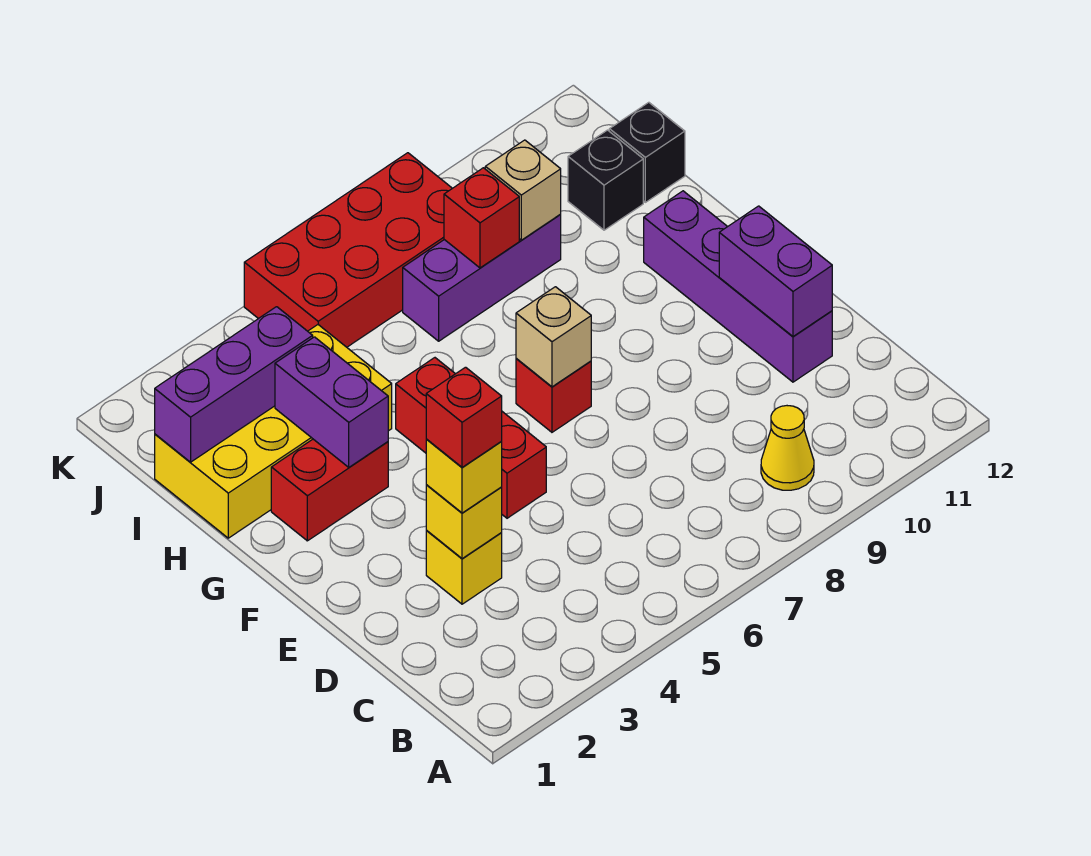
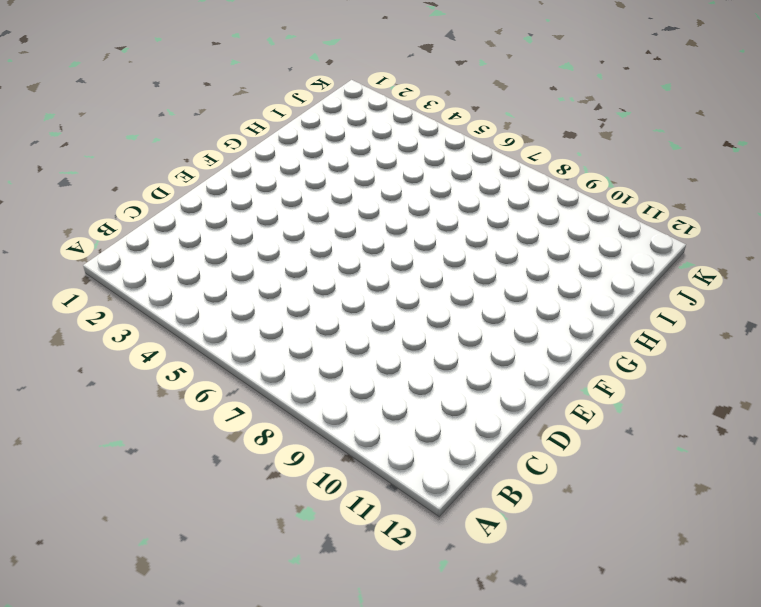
none -> yellow 1x1 cone [761,406,814,490]
none -> yellow 1x1 brick [426,530,502,604]
none -> purple 1x4 brick [644,191,832,382]

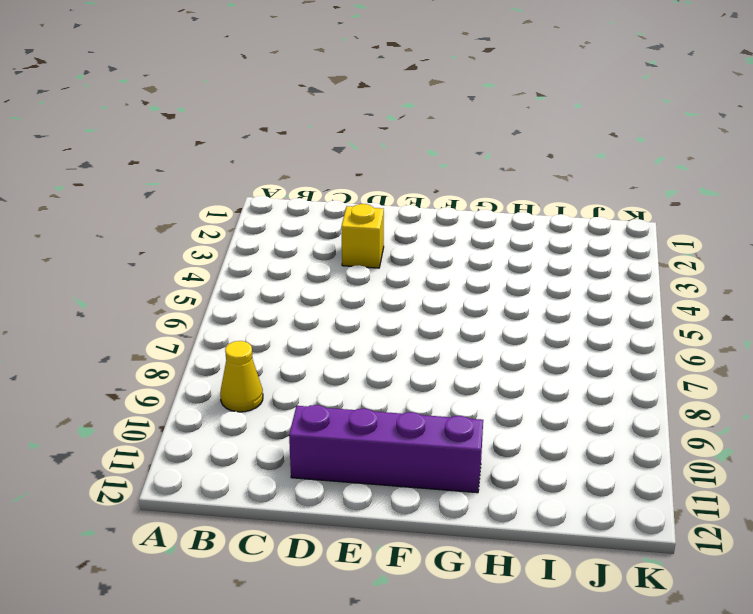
none -> red 1x3 brick [396,358,546,518]
none -> red 1x1 brick [516,359,591,432]
none -> red 1x2 brick [271,439,388,541]

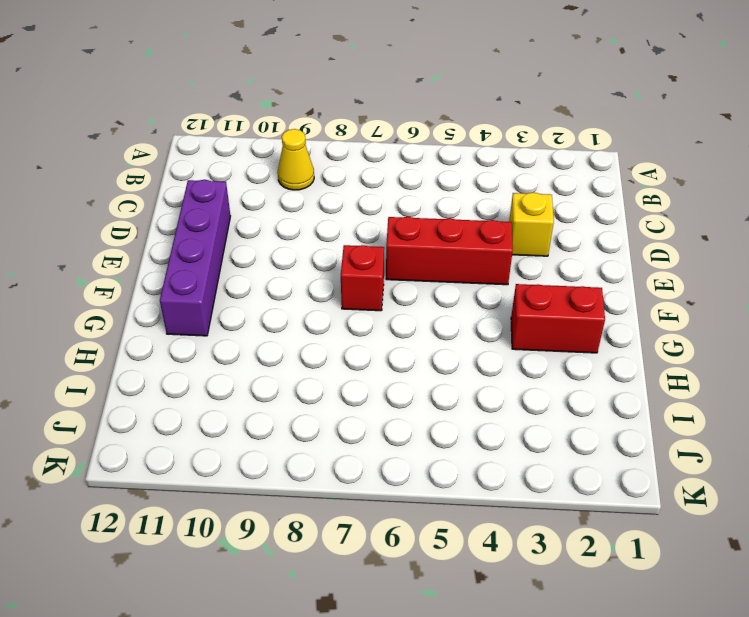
red 1x3 brick [386,217,513,285] -> red 1x3 brick turned to [396,358,546,518]
none -> yellow 2x4 brick [155,325,392,538]
none -> purple 1x3 brick [403,215,561,341]
none -> black 1x1 brick [568,130,643,230]

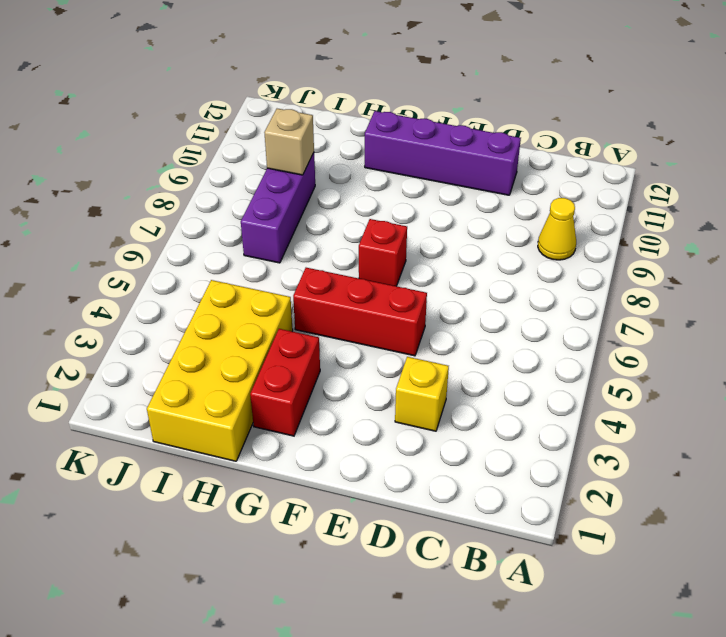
none -> black 1x1 brick [568,130,643,230]
none -> black 1x1 brick [609,102,685,202]
none -> red 2x4 brick [244,153,452,347]

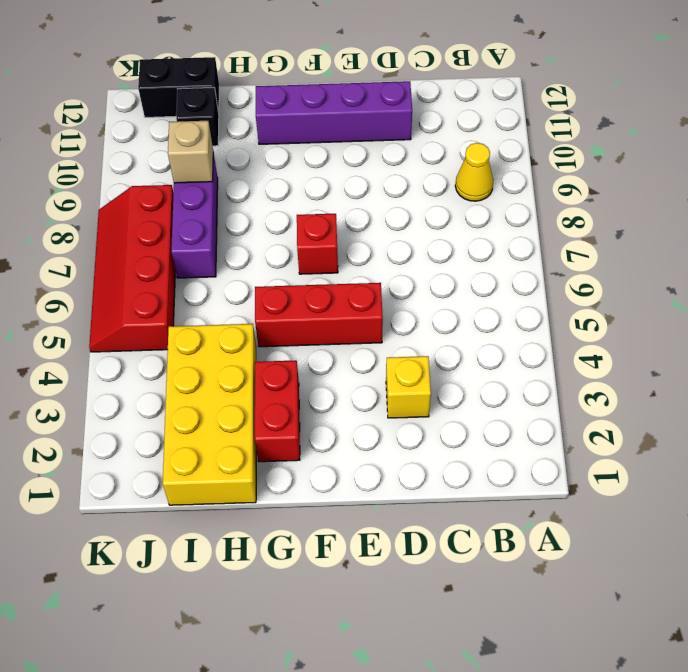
black 1x2 brick [138,57,219,117] -> black 1x1 brick [609,102,685,202]
red 2x4 slope [89,185,175,352] -> red 2x4 brick [244,153,452,347]
none -> yellow 1x1 brick [426,485,502,559]
none -> purple 1x2 brick [719,206,832,336]
none -> tan 1x1 brick [516,287,591,387]

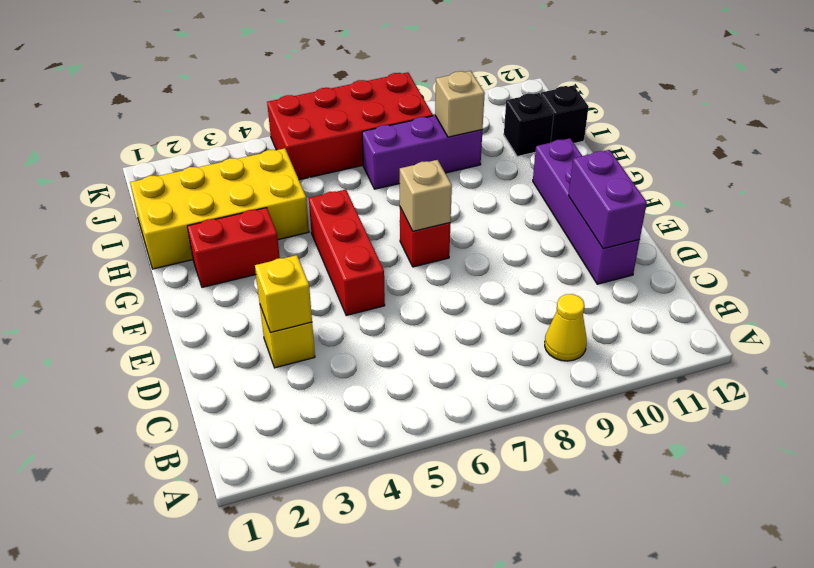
none -> purple 1x2 brick [275,337,388,467]
none -> purple 1x3 brick [155,307,313,462]
none -> red 1x1 brick [444,168,519,268]

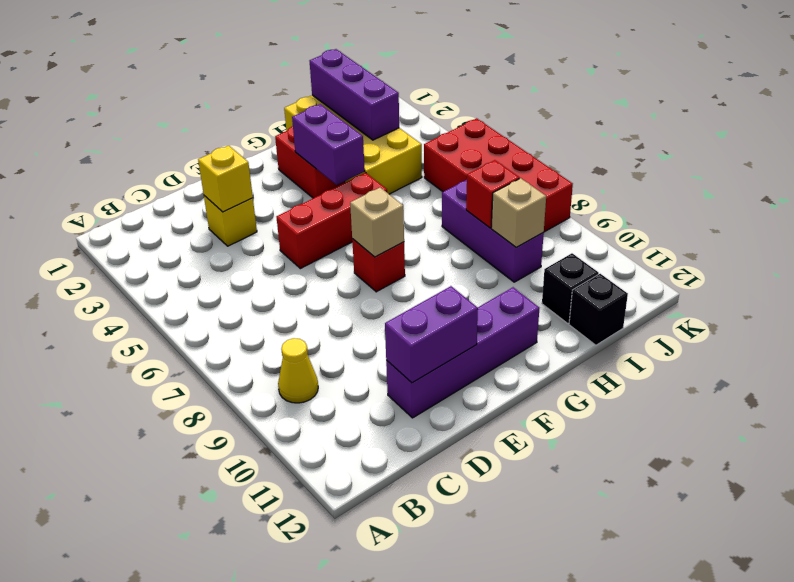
purple 1x2 brick [292,104,365,185] -> purple 1x2 brick turned to [275,337,388,467]
none -> yellow 1x1 brick [426,439,502,513]
none -> red 1x1 brick [426,367,502,467]

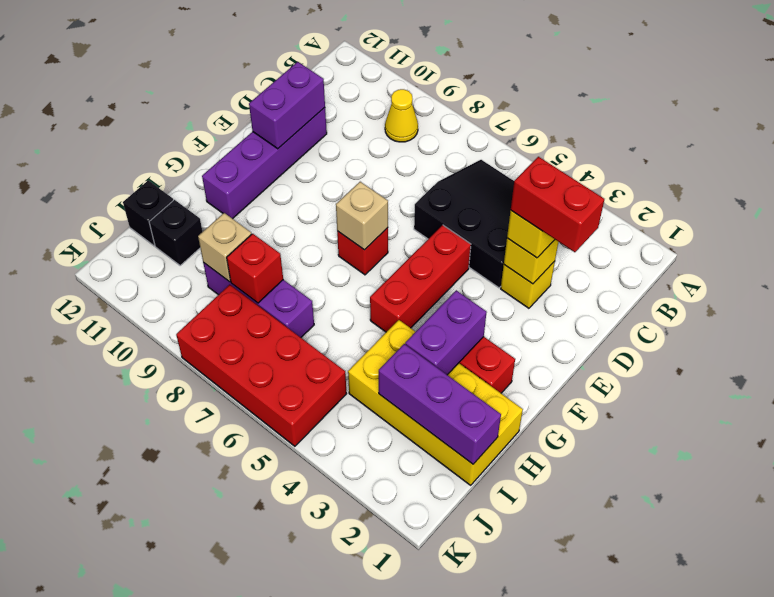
black 3x3 slope [414,160,514,288] -> none
red 1x2 brick [511,157,604,252] -> red 1x1 brick [426,367,502,467]

